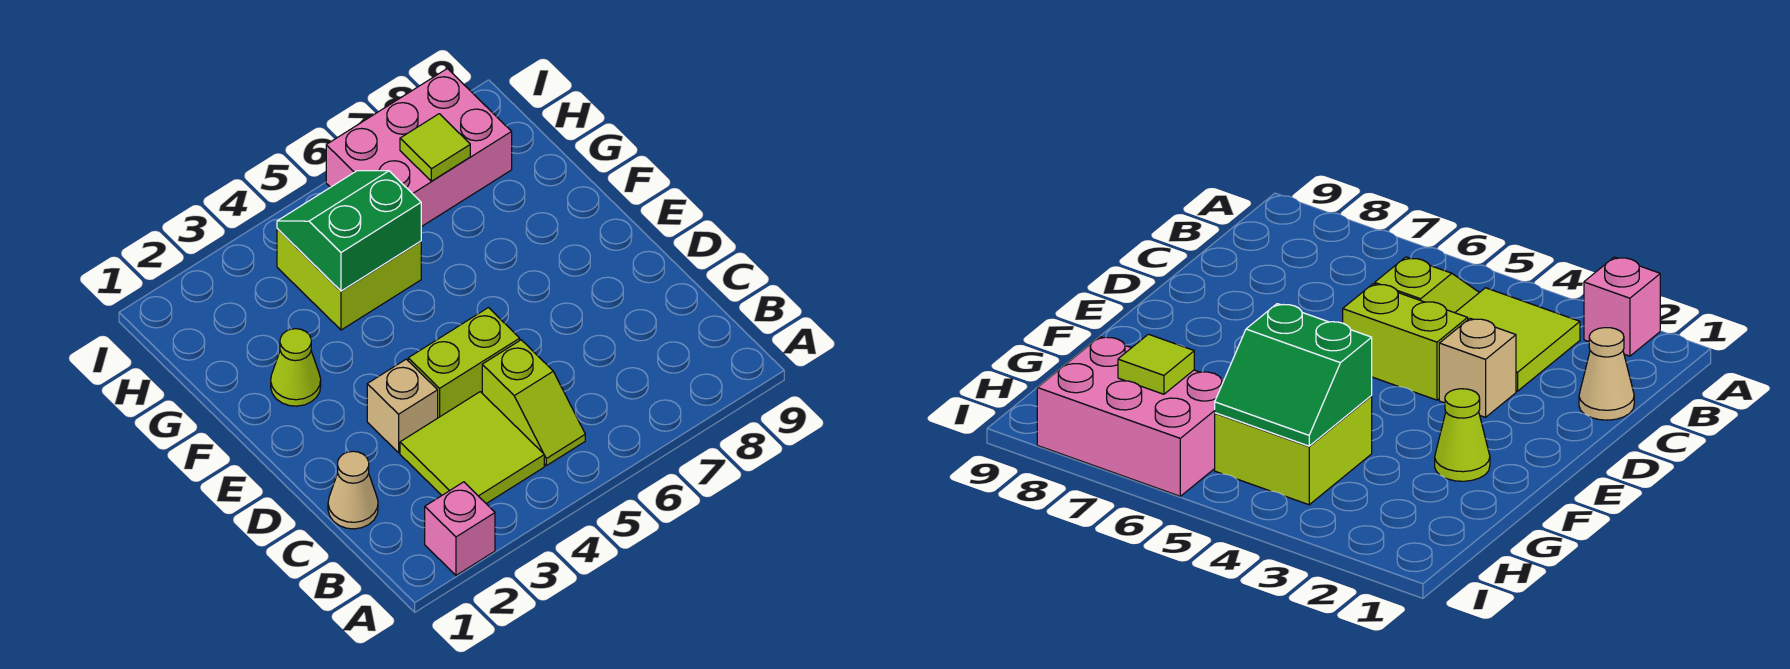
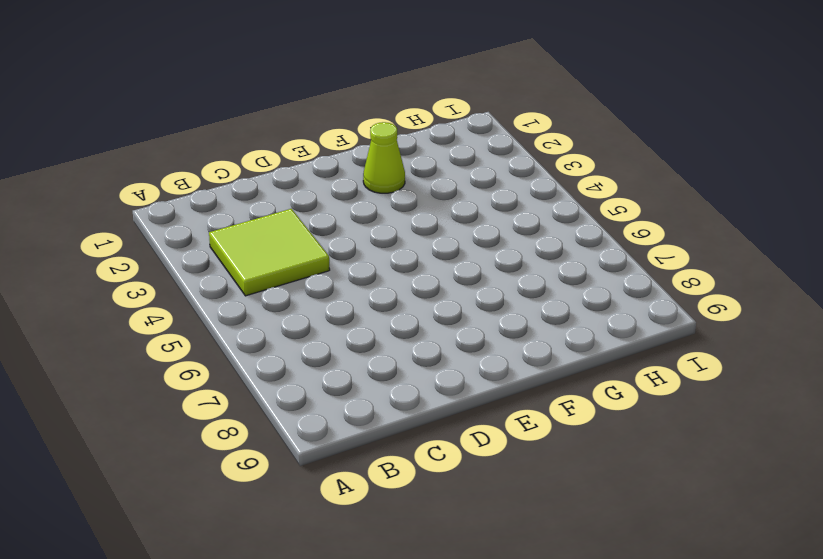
none -> pink 1x1 brick [425,482,495,575]
none -> lime 1x2 slope [482,340,585,466]

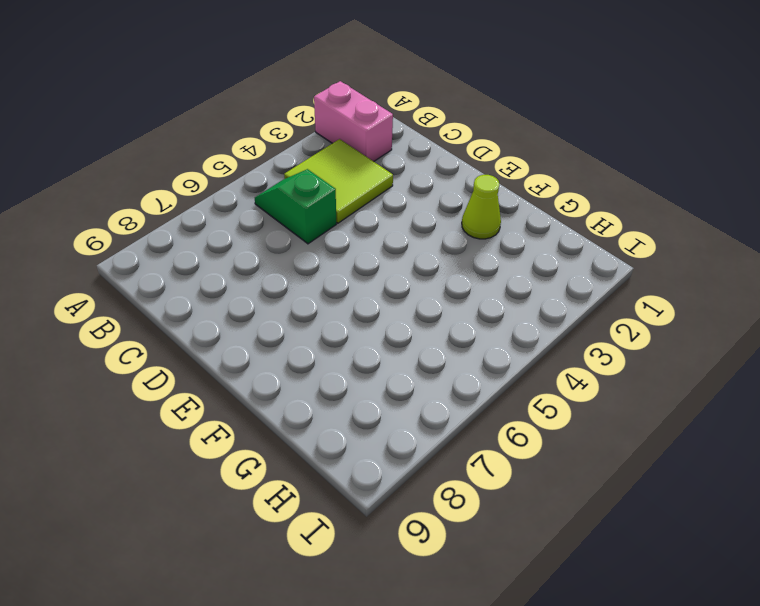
pink 1x2 brick [314,81,393,161] -> pink 1x1 brick [425,482,495,575]
green 1x2 slope [255,169,336,244] -> lime 1x2 slope [482,340,585,466]
none -> tan 1x1 cone [328,451,378,529]
none -> tan 1x1 brick [367,359,438,453]

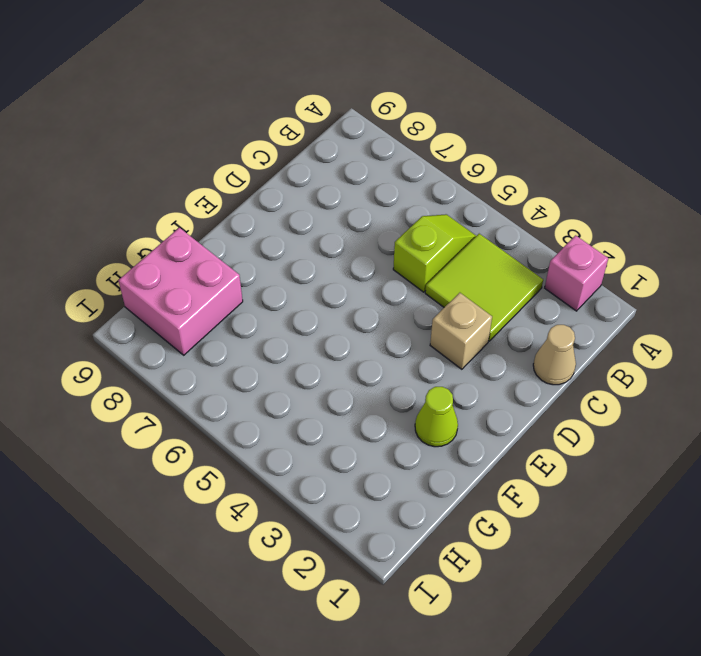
pink 2x2 brick [118,228,243,355] -> pink 2x3 brick [326,69,512,227]
none -> lime 1x2 brick [408,308,520,418]
none -> lime 2x2 brick [277,229,421,330]

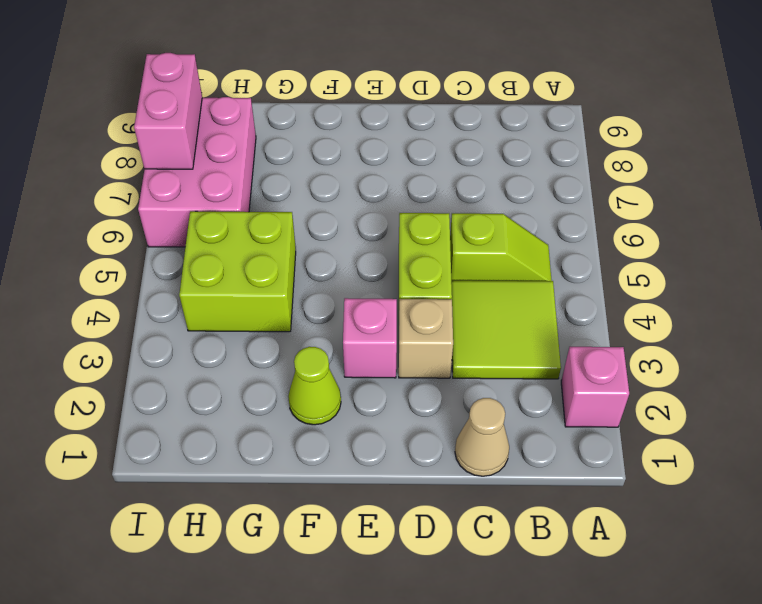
pink 1x1 brick [343,298,397,378] -> none
pink 1x2 brick [134,53,202,169] -> none
none -> green 2x2 slope [277,171,421,291]
none -> lime 1x1 tile [400,114,470,181]

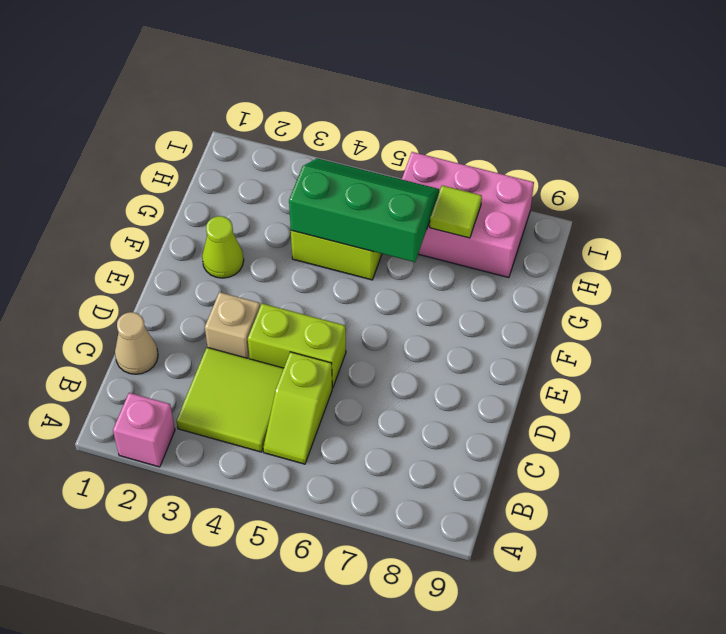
green 2x3 slope [289,158,439,262] -> green 2x2 slope [277,171,421,291]

